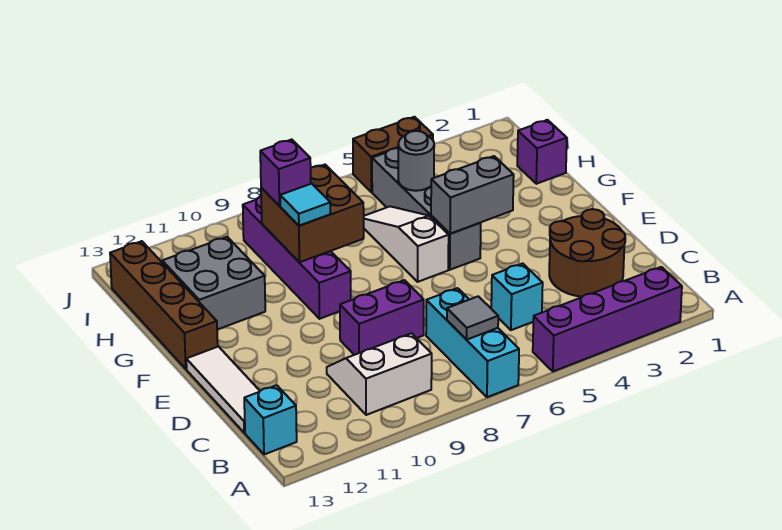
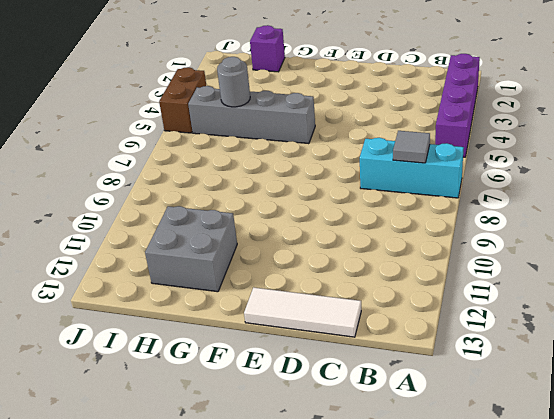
none -> white 2x2 slope [327,333,432,415]
none -> cyan 1x1 brick [244,385,297,454]
none -> brown 2x2 round brick [549,209,625,297]

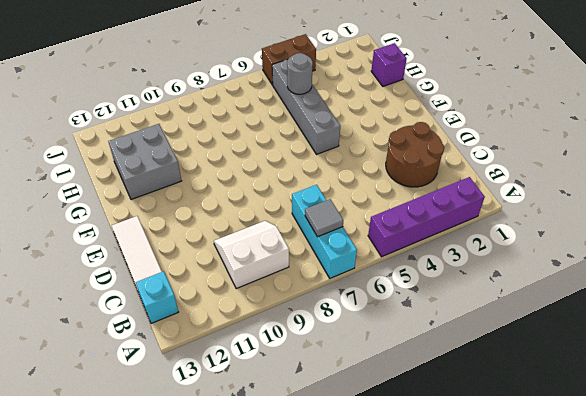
none -> cyan 1x1 brick [491,263,543,330]
none -> purple 1x2 brick [340,280,424,355]
none -> white 1x3 slope [364,206,449,282]

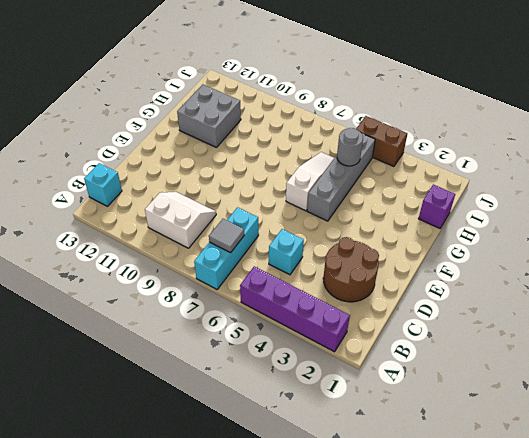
none -> white 1x3 tile [186,347,260,433]
none -> purple 1x2 brick [340,280,424,355]
none -> purple 1x4 brick [243,197,351,319]

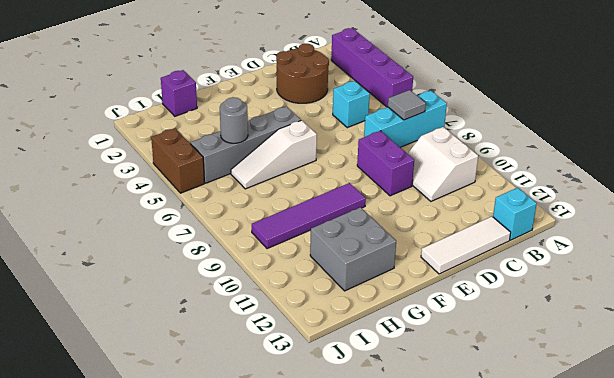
purple 1x4 tile [252,183,366,249] -> purple 1x4 brick [243,197,351,319]
none -> brown 1x4 brick [110,241,218,369]
none -> grey 1x2 brick [431,156,514,234]
none -> brown 2x2 brick [261,165,364,262]

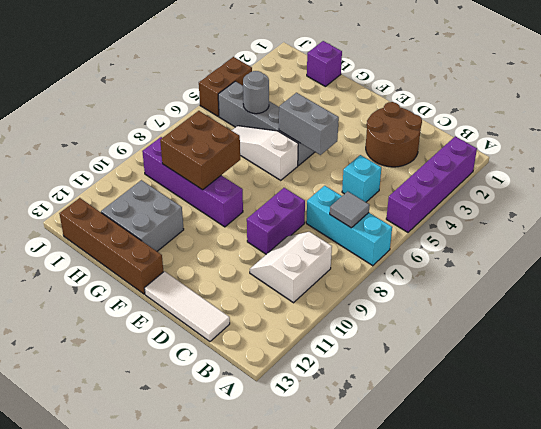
grey 1x2 brick [279,93,339,155] -> grey 1x2 brick turned to [431,156,514,234]
none -> cyan 1x1 brick [244,385,297,454]
none -> cyan 1x1 tile [280,184,331,226]
none -> purple 1x1 brick [260,139,311,206]

